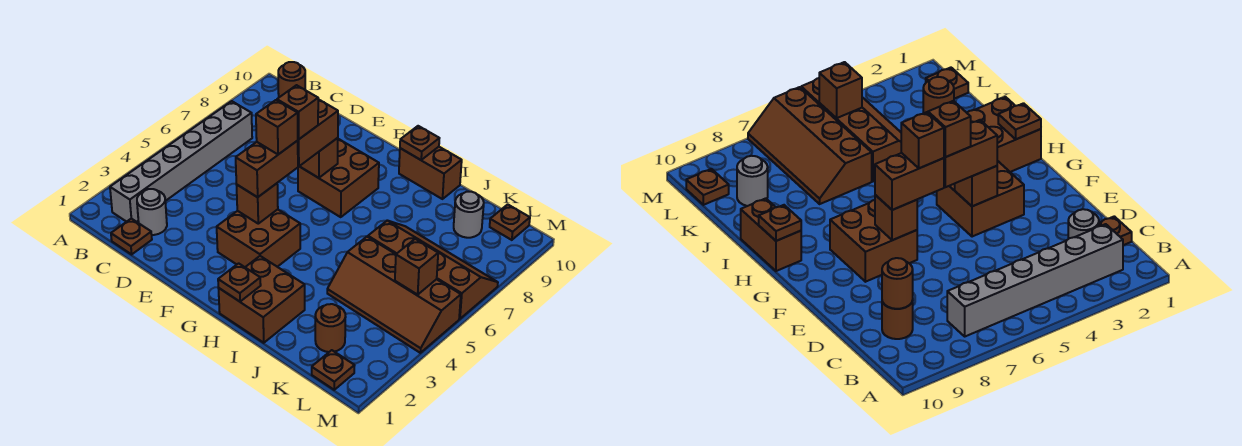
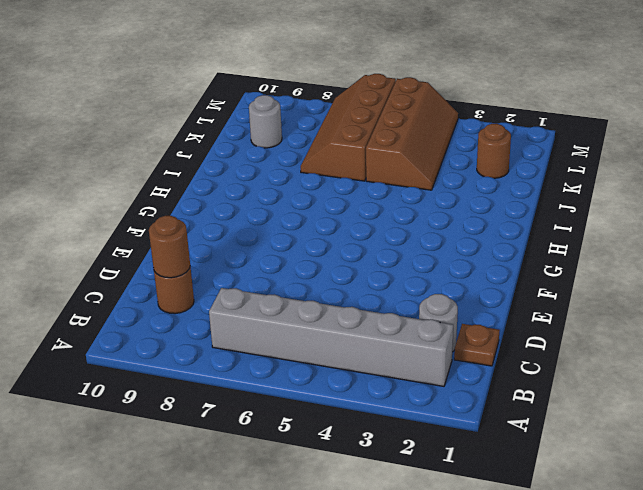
none -> brown 2x2 brick [217,209,300,267]
none -> brown 2x2 brick [298,139,379,217]
none -> brown 2x2 brick [218,256,305,343]

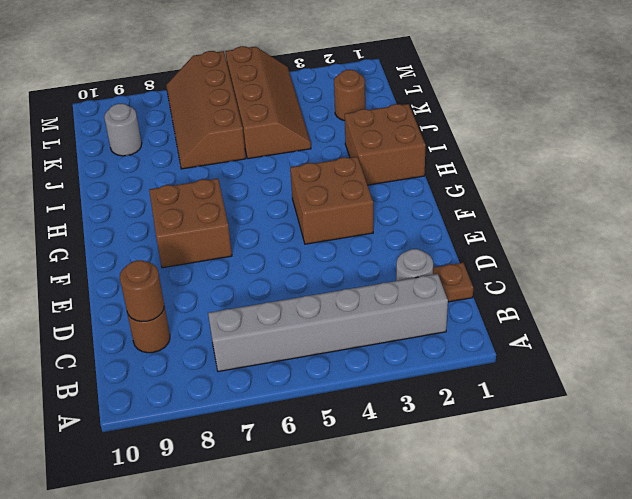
none -> brown 1x2 brick [399,147,462,199]
none -> brown 1x1 plate [312,350,355,390]
none -> brown 1x1 plate [490,204,530,240]

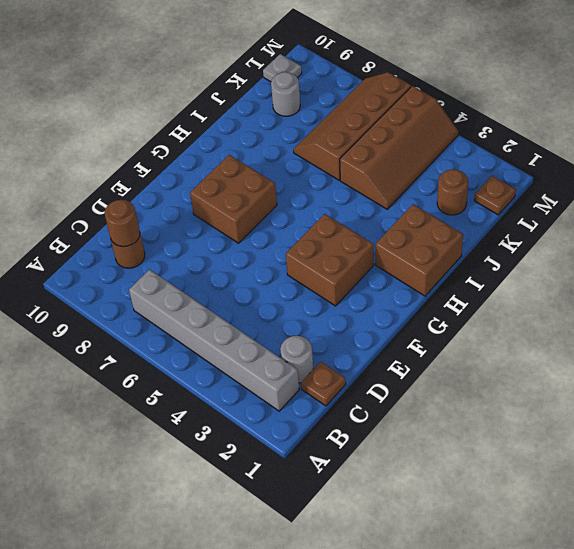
grey 1x1 plate [263,54,302,82] -> brown 1x1 plate [490,204,530,240]
none -> brown 1x2 brick [399,147,462,199]
none -> brown 1x1 brick [237,183,278,224]
none -> brown 1x1 brick [300,138,338,178]

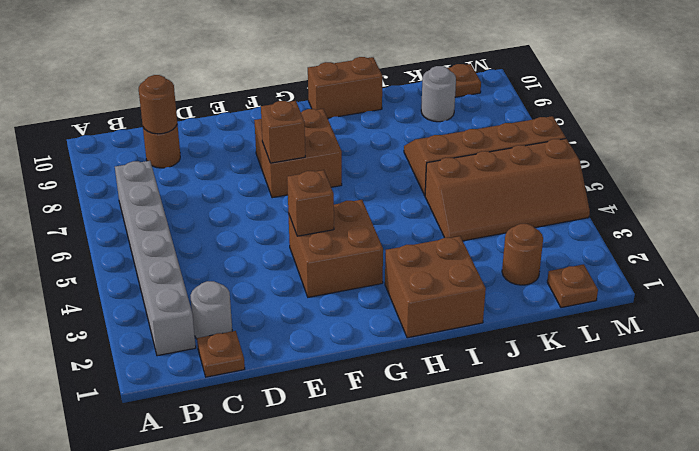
none -> brown 1x1 plate [218,263,261,302]
none -> brown 1x1 plate [400,126,439,160]
none -> brown 1x1 brick [395,239,438,295]

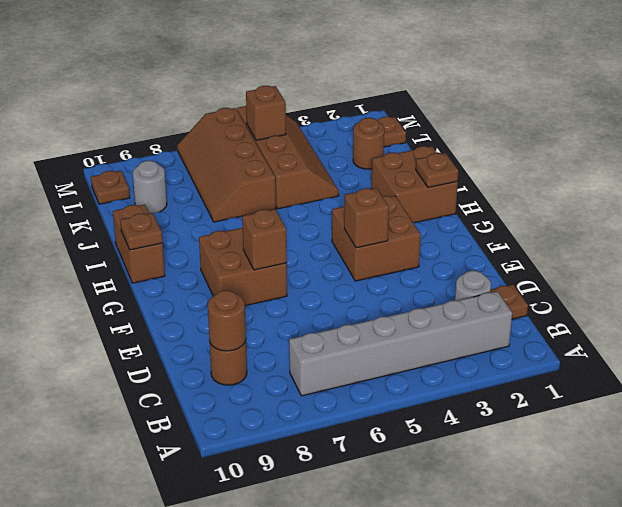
none -> brown 1x2 brick [236,141,298,197]
none -> brown 1x2 brick [297,99,338,166]
none -> brown 1x1 brick [256,100,298,154]

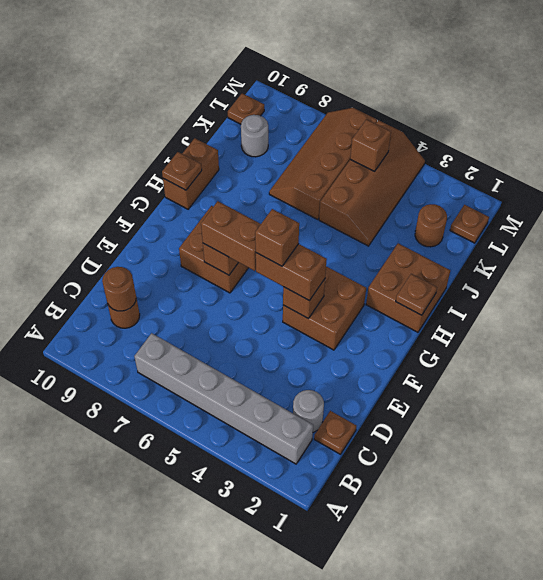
none -> brown 1x1 brick [277,85,318,139]

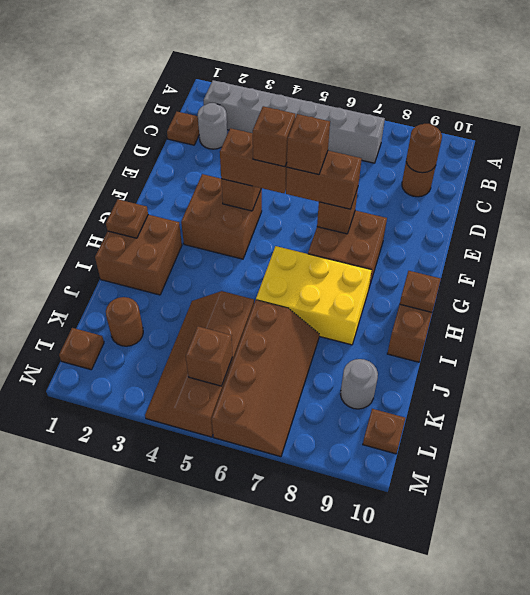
yellow 2x3 brick [256,246,372,345] -> none

